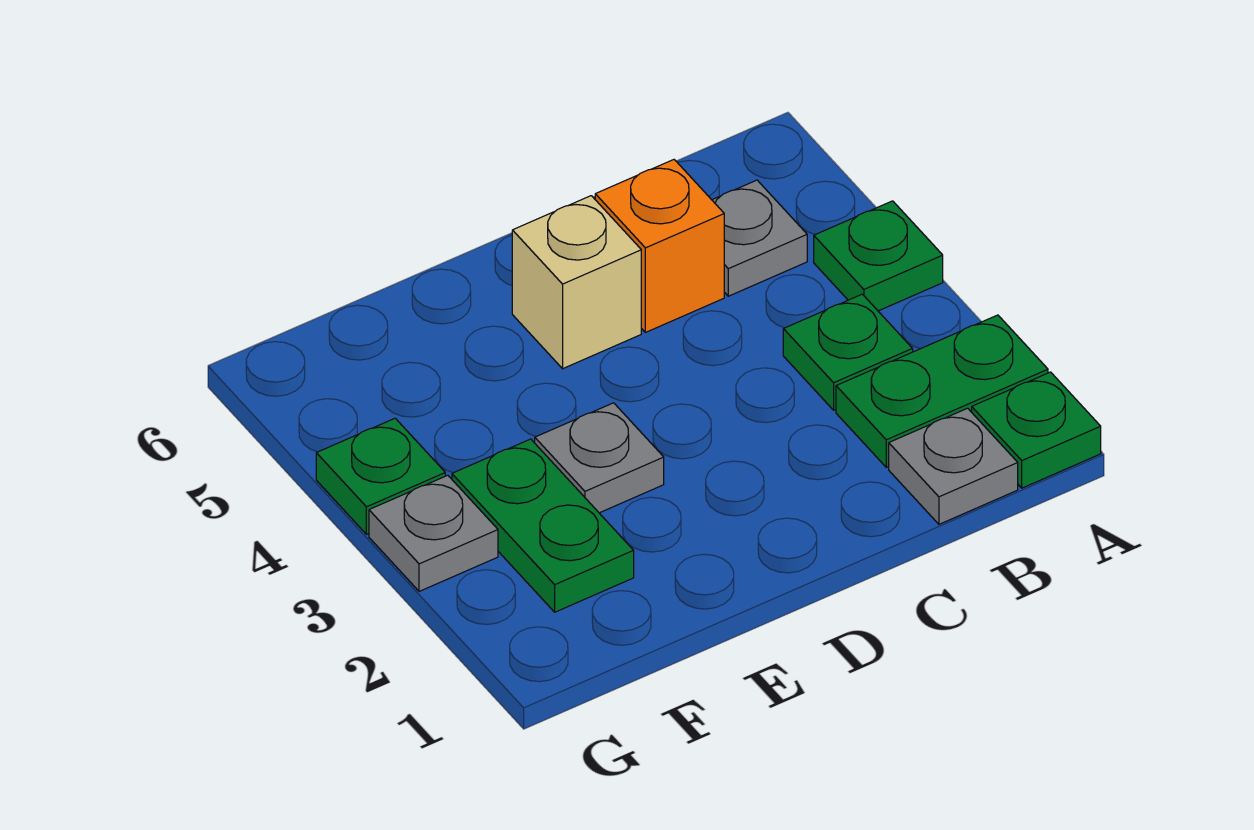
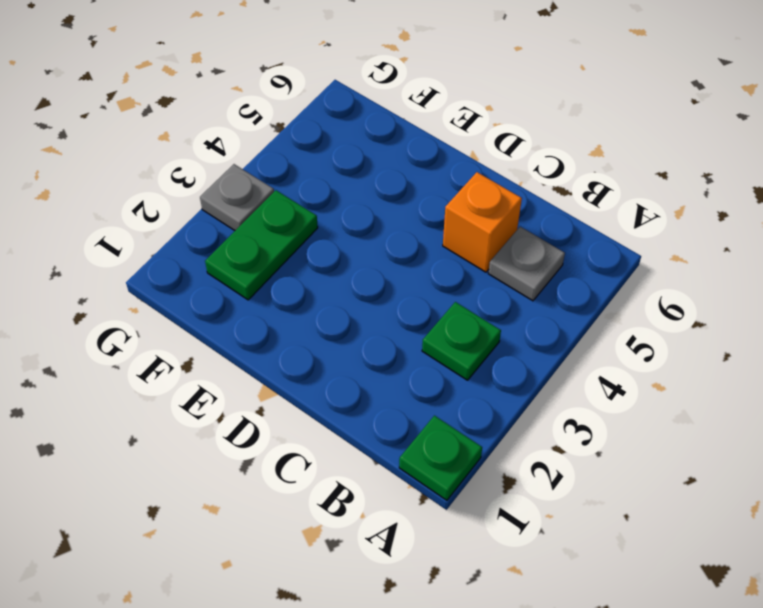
none -> green 1x2 plate [836,315,1048,467]
none -> green 1x1 plate [814,201,943,311]
none -> grey 1x1 plate [889,408,1018,524]

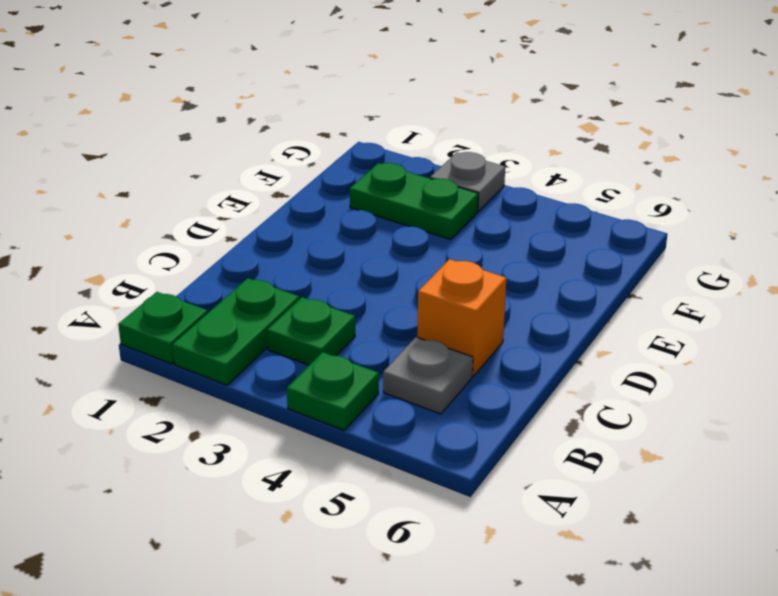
none -> grey 1x1 plate [889,408,1018,524]
none -> tan 1x1 brick [512,196,641,369]
none -> grey 1x1 plate [535,403,664,513]

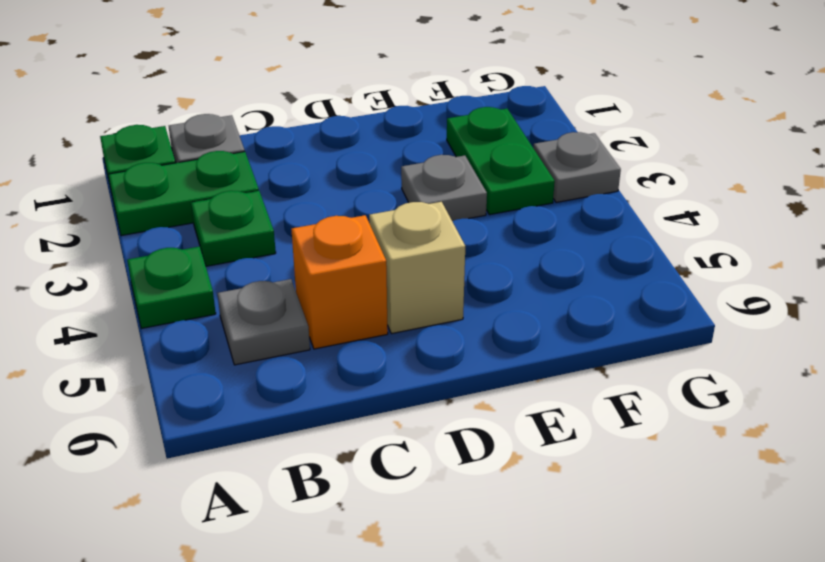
none -> green 1x1 plate [316,418,445,534]

